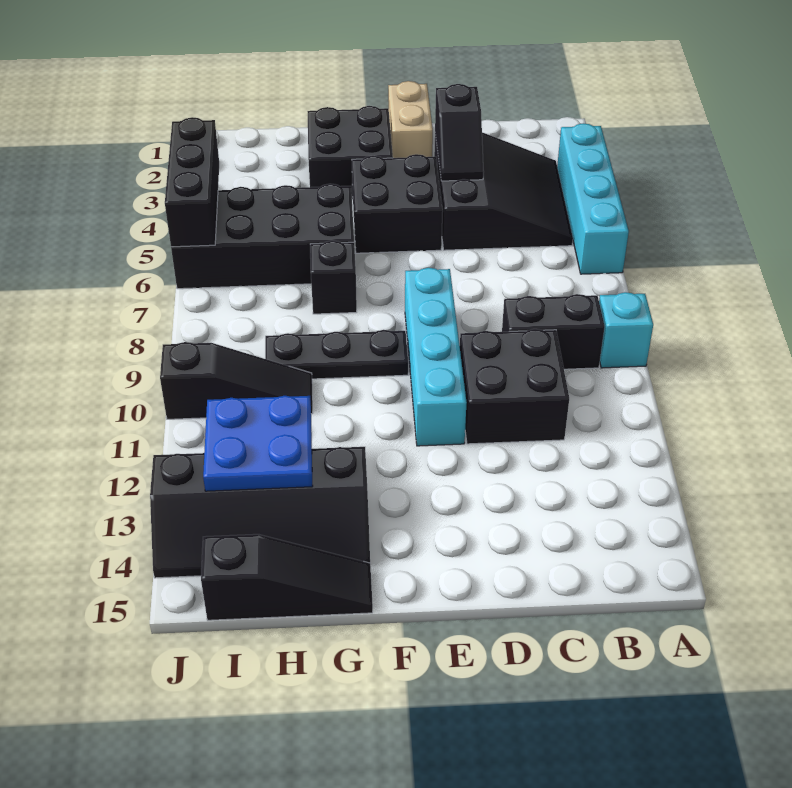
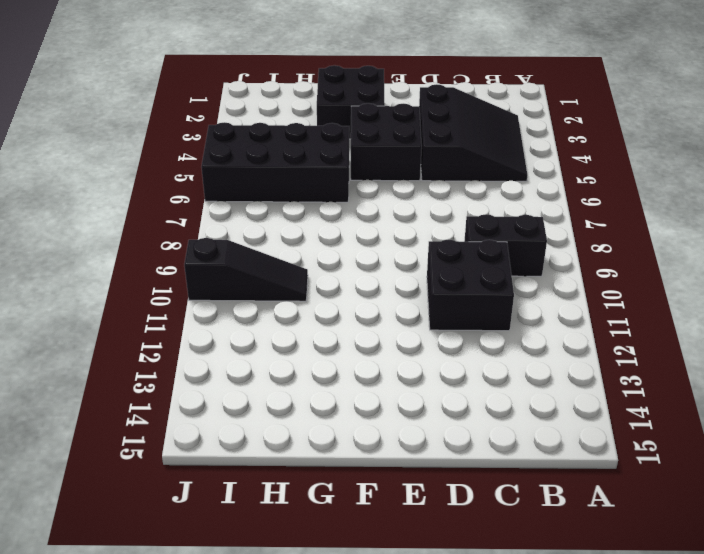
none -> cyan 1x4 brick [557,123,629,274]
none -> cyan 1x1 brick [599,292,653,368]
none -> tan 1x2 brick [388,81,433,158]

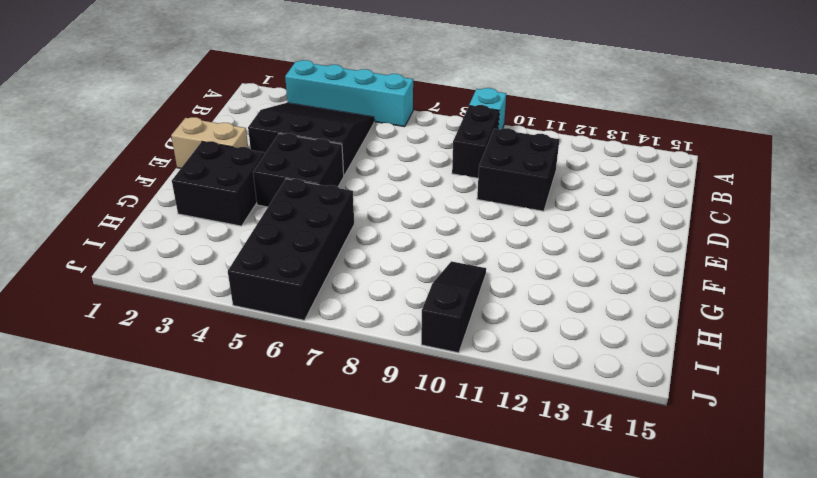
none -> cyan 1x4 brick [405,268,467,446]
none -> black 1x3 plate [265,330,408,379]
none -> black 1x1 brick [310,241,357,314]

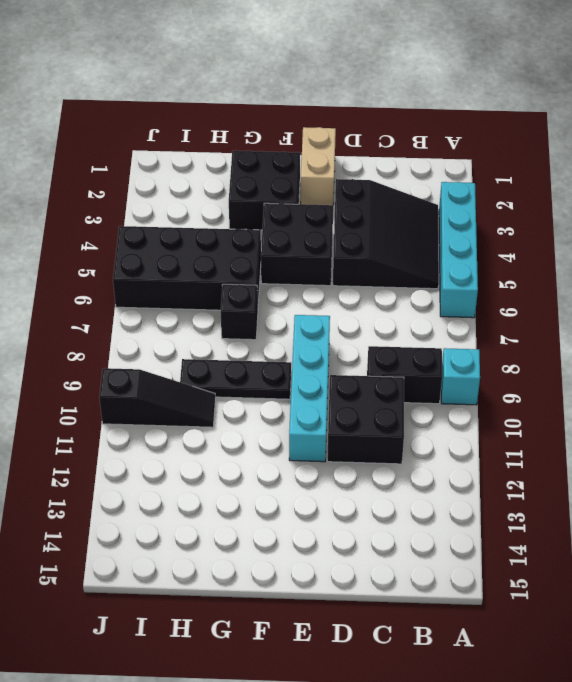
none -> black 2x4 slope [150,447,370,578]
none -> black 1x3 slope [201,534,373,620]
none -> black 1x2 slope [435,84,484,181]

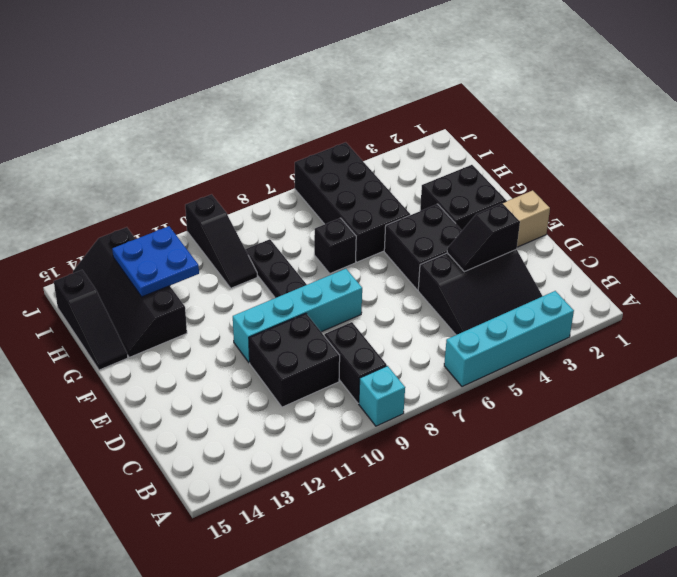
none -> black 1x3 brick [165,117,219,247]

